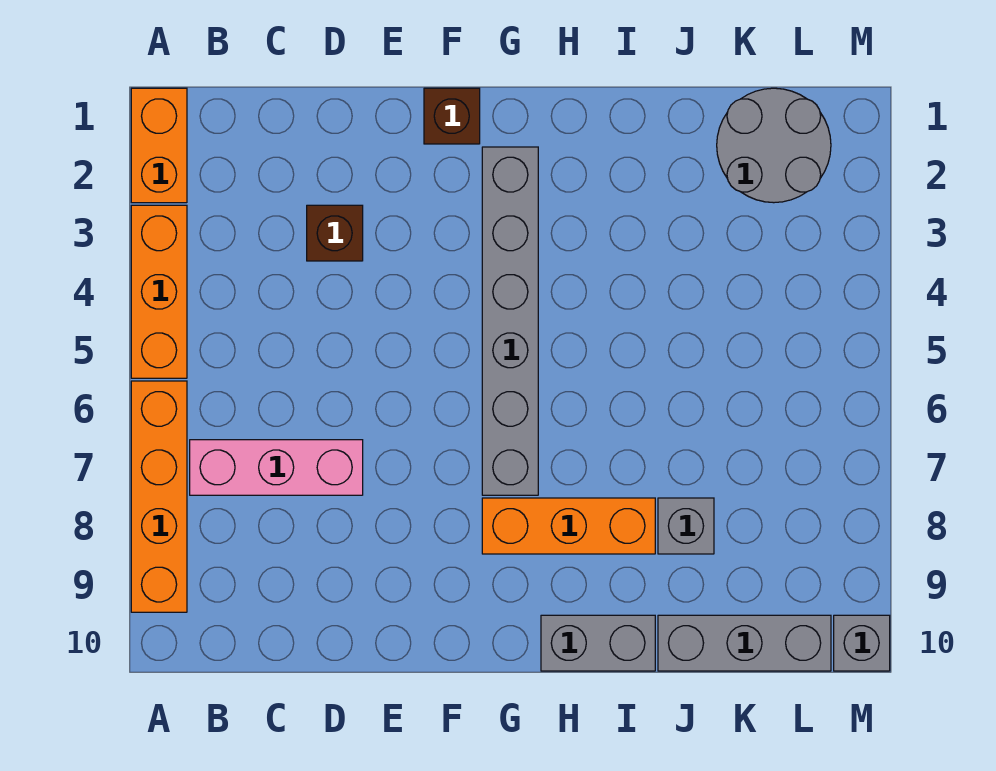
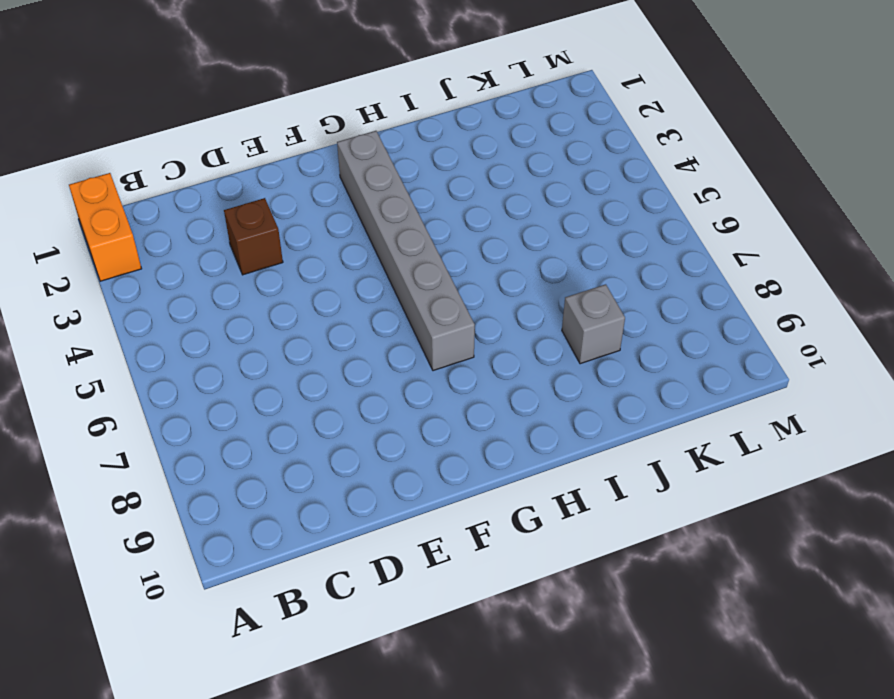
none -> orange 1x3 brick [131,205,187,378]
none -> orange 1x4 brick [131,381,187,612]
none -> pink 1x3 brick [190,440,363,495]

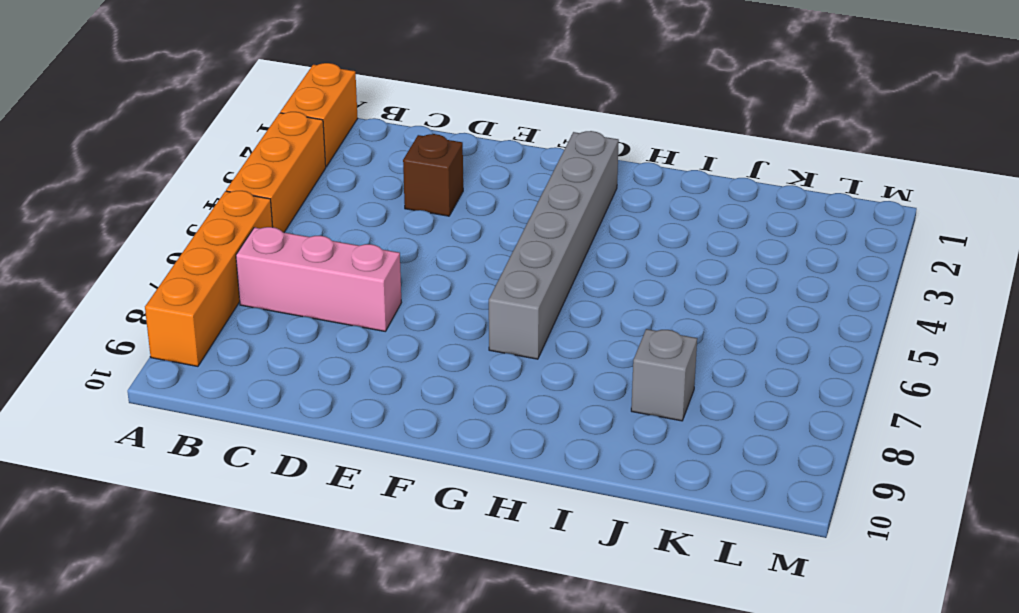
none -> brown 1x1 brick [424,88,480,144]
none -> orange 1x3 brick [482,498,655,554]
none -> grey 1x2 brick [541,615,655,671]

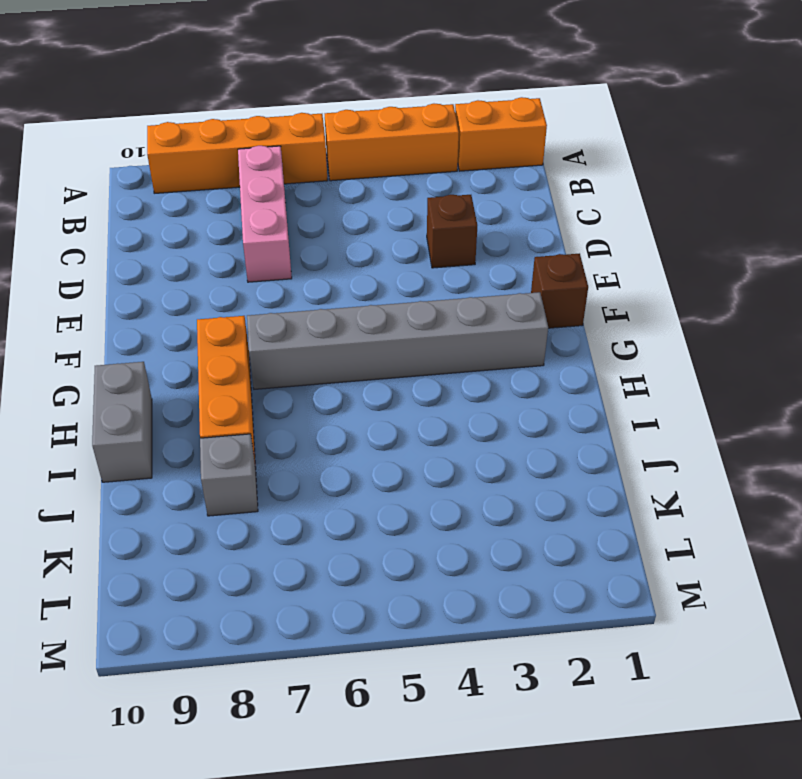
none -> grey 1x3 brick [658,615,831,671]
none -> grey 2x2 round brick [717,88,831,203]
none -> grey 1x1 brick [834,615,890,671]

